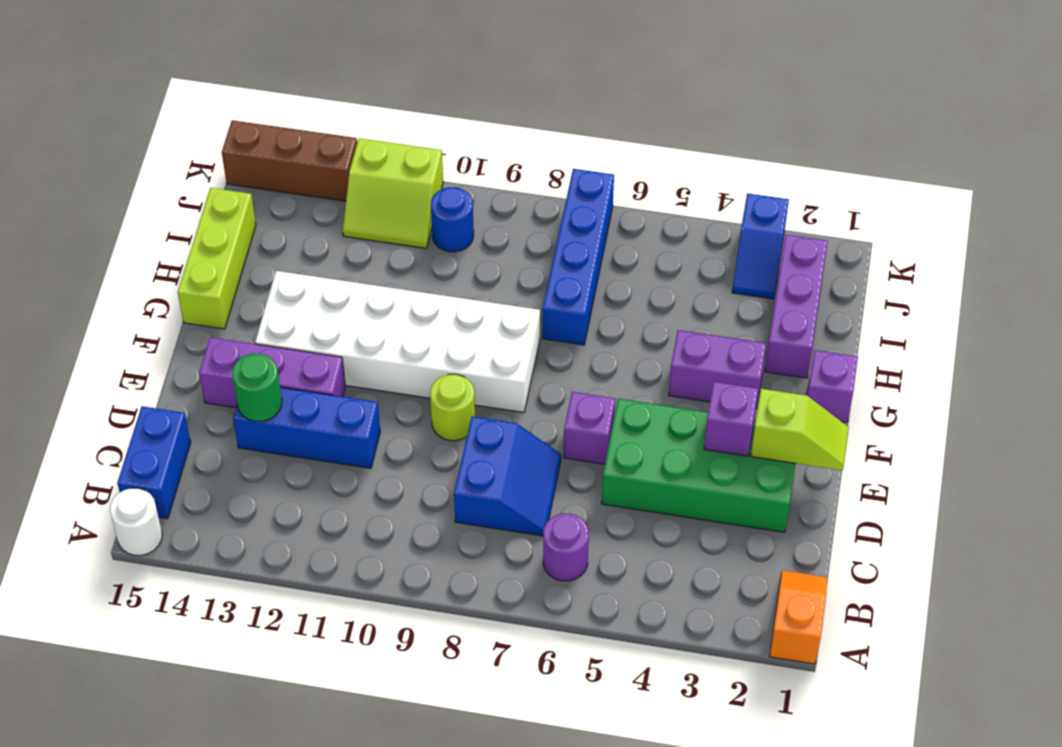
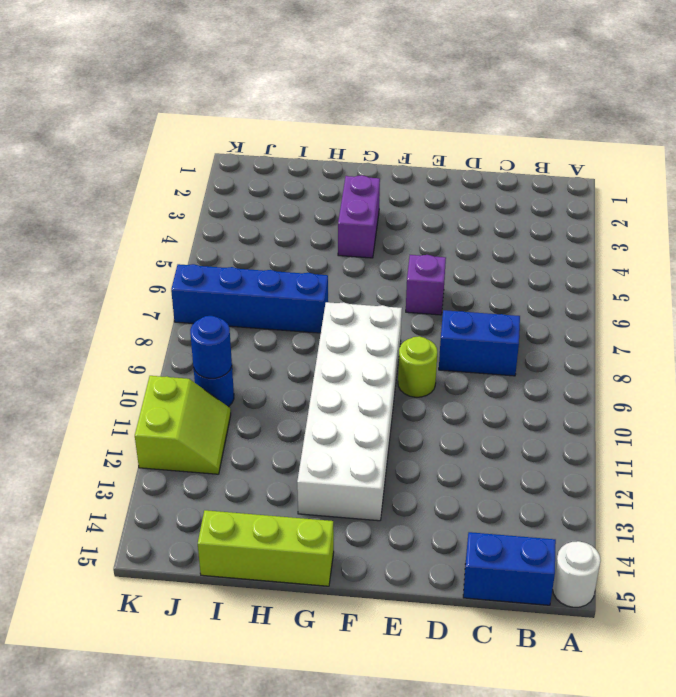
blue 1x1 round brick [190,316,232,378] -> none
none -> orange 1x2 slope [769,570,827,664]
none -> purple 1x1 round brick [543,513,589,581]
none -> green 2x4 brick [602,399,796,532]

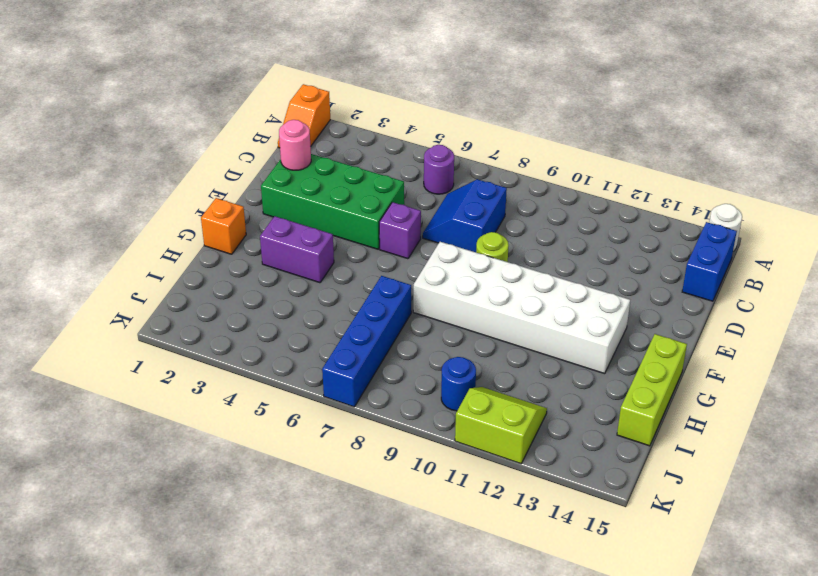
pink 1x1 round brick [279,120,311,170] -> none
orange 1x1 brick [201,198,246,254] -> purple 1x1 brick [807,350,858,422]
none -> blue 1x3 brick [233,387,380,468]
none -> purple 1x3 brick [199,337,345,408]
none -> purple 1x3 brick [765,235,828,378]

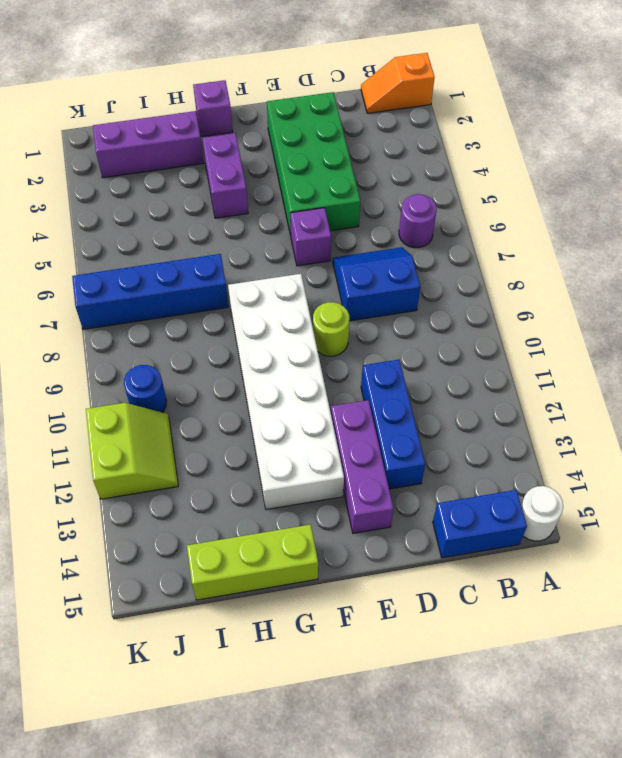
none -> blue 1x2 slope [732,193,789,299]
none -> brown 1x3 brick [222,120,357,201]
none -> green 1x1 round brick [232,354,282,421]

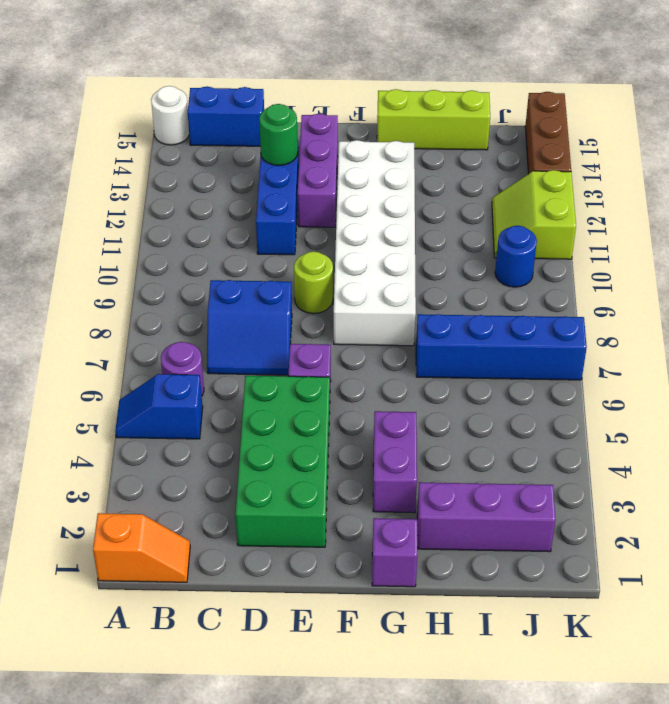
blue 1x2 slope [115,374,203,439] -> blue 1x2 slope moved to [732,193,789,299]
none -> lime 1x2 slope [751,389,849,471]
none -> purple 1x1 brick [704,382,758,456]

